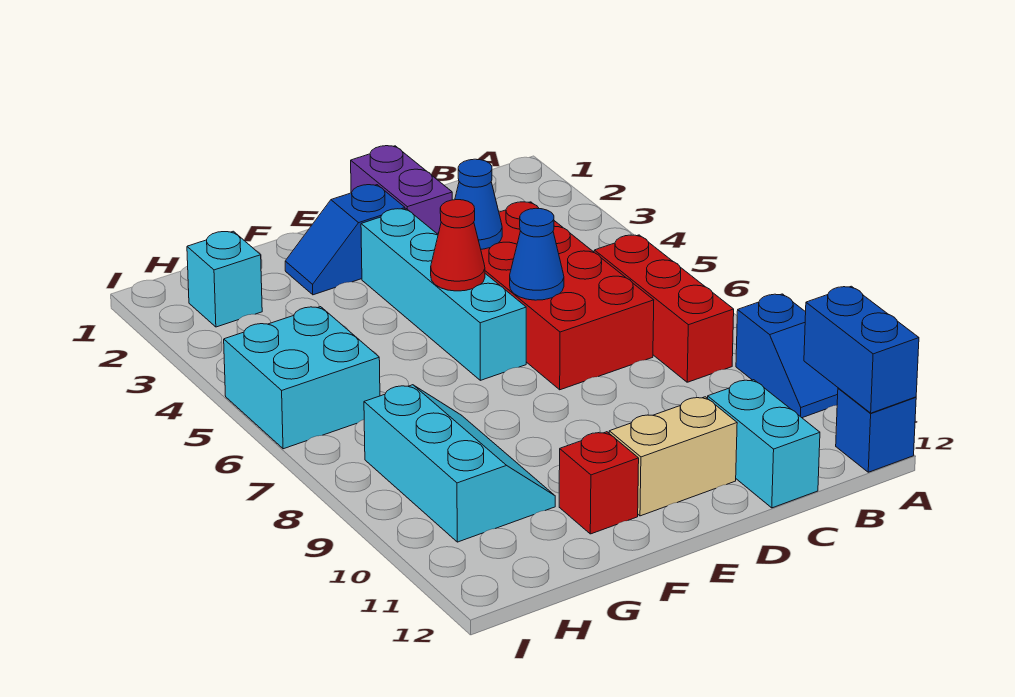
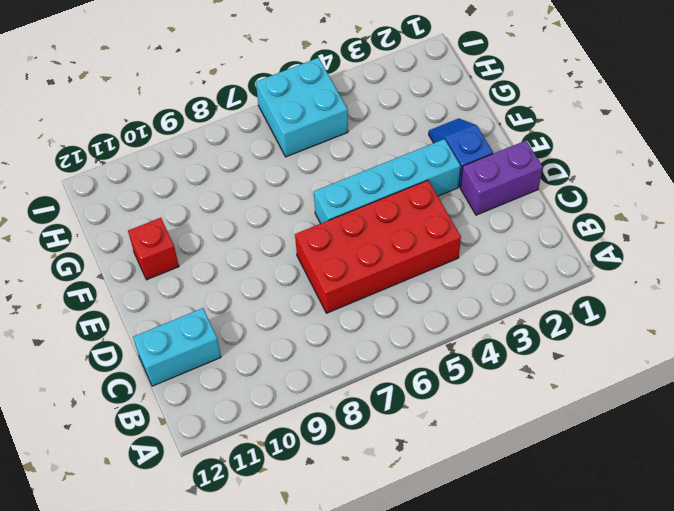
none -> blue 1x2 slope [736,294,838,418]
none -> blue 1x1 brick [836,388,916,472]
none -> red 1x3 brick [594,235,734,382]

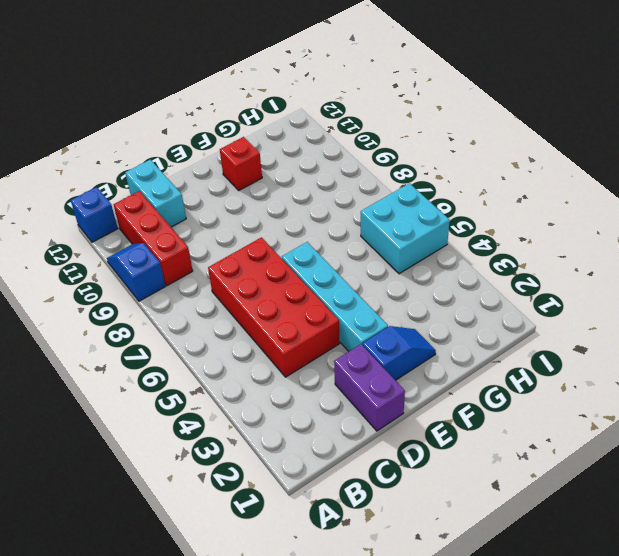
red 1x3 brick [113,191,193,286] -> red 1x3 brick moved to [594,235,734,382]
none -> tan 1x2 brick [609,397,737,516]
none -> cyan 2x3 slope [364,385,555,542]
none -> cyan 1x1 brick [187,231,262,327]

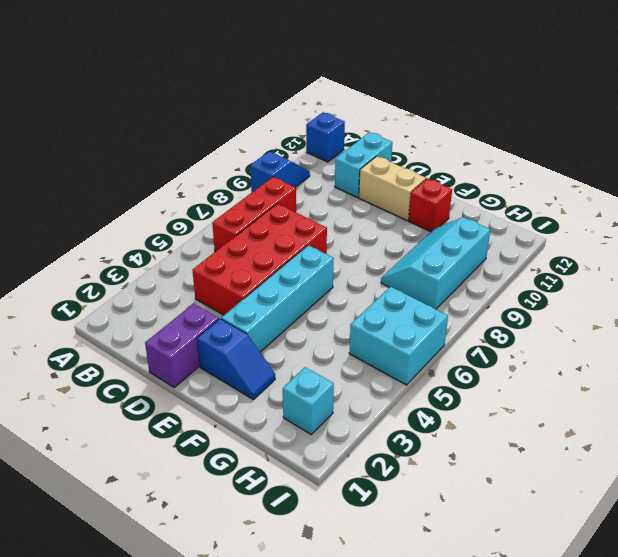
none -> blue 1x2 brick [804,286,919,413]
none -> blue 1x1 cone [455,159,502,249]
none -> blue 1x1 cone [510,208,564,300]

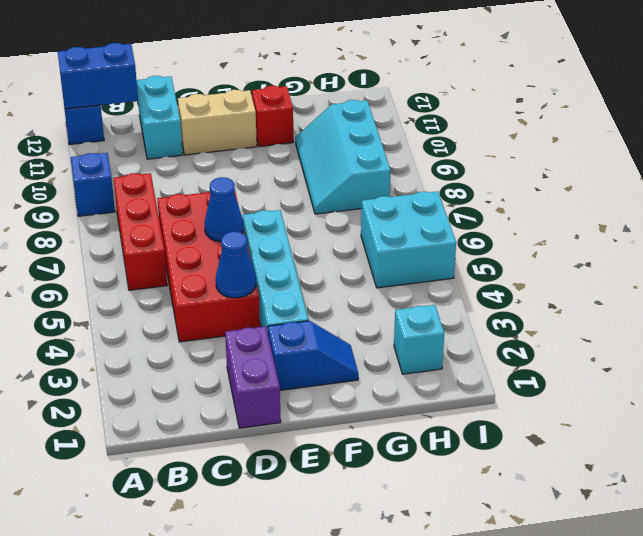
blue 1x2 brick [58,43,138,109] -> blue 1x2 brick turned to [804,286,919,413]
none -> red 1x1 cone [431,200,485,291]

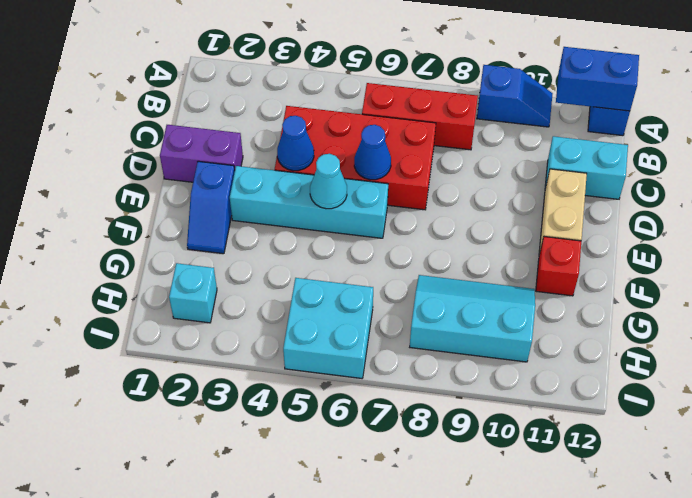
cyan 1x1 cone [310,154,347,209] -> red 1x1 cone [431,200,485,291]

